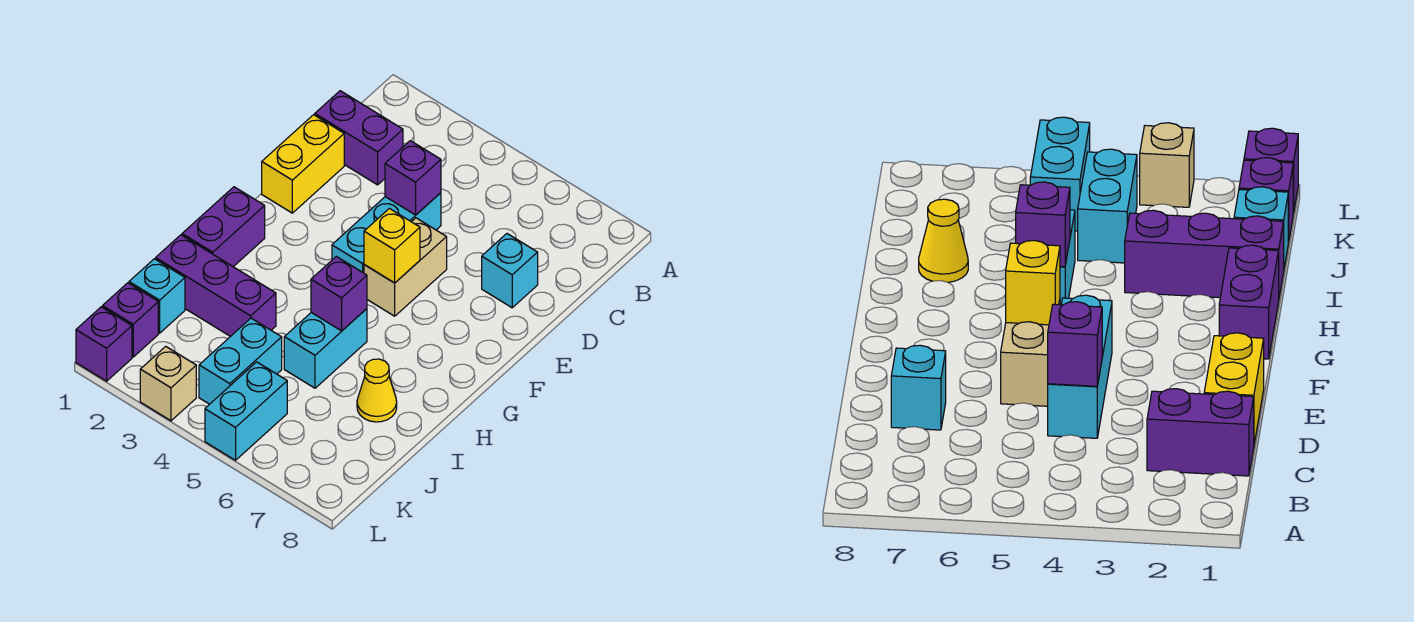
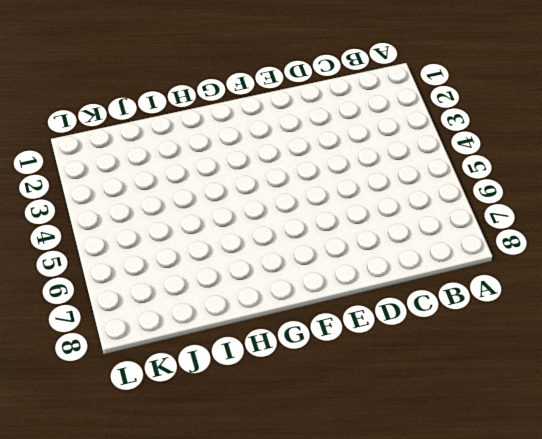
none -> purple 1x2 brick [315,91,403,185]
none -> yellow 1x2 brick [262,115,344,213]
none -> cyan 1x3 brick [332,193,441,273]

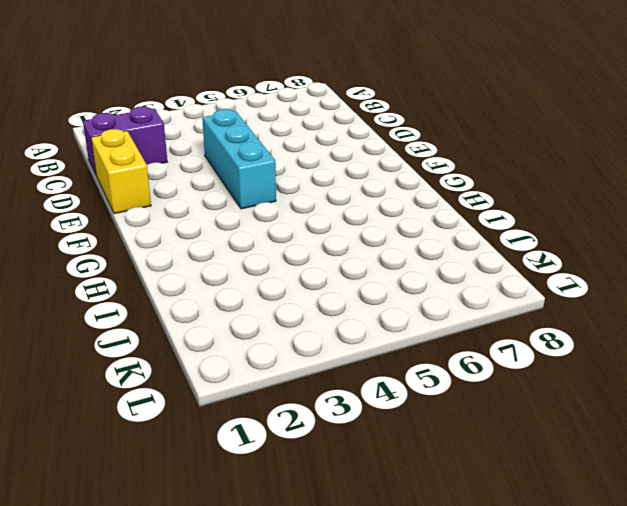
none -> cyan 1x1 brick [482,234,538,308]
none -> tan 1x2 brick [364,218,447,316]
none -> purple 1x2 brick [182,187,265,267]

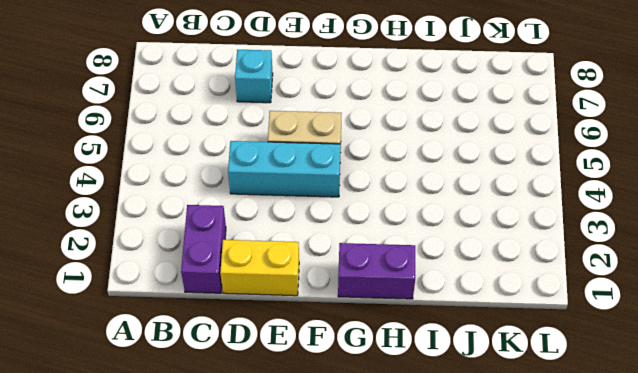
none -> cyan 1x2 brick [284,309,367,388]
none -> purple 1x3 brick [156,235,276,337]
none -> yellow 1x1 cone [357,359,397,422]

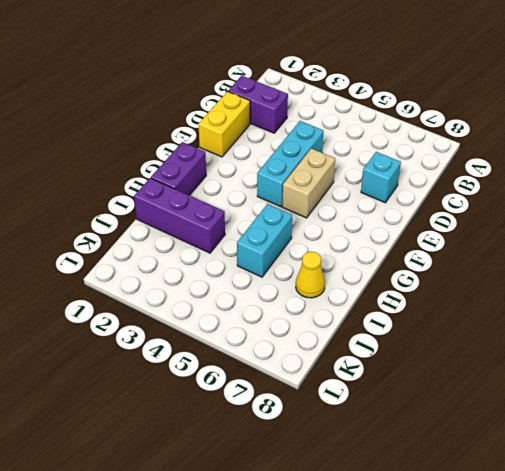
none -> cyan 1x1 brick [129,259,185,333]
none -> cyan 1x2 brick [199,318,282,404]
none -> purple 1x1 brick [103,283,158,357]

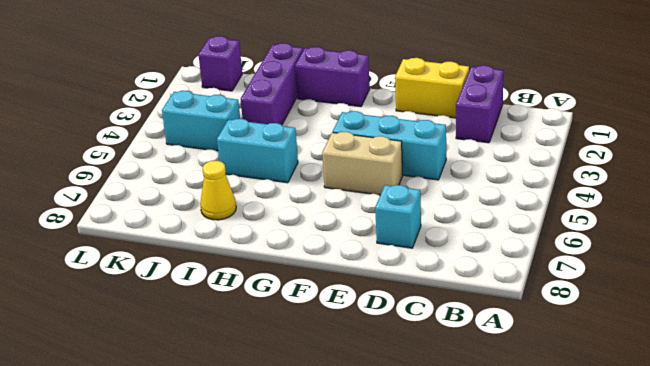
none -> cyan 1x1 brick [129,259,185,333]
none -> cyan 1x2 brick [205,362,287,460]
none -> purple 1x1 brick [76,307,132,381]

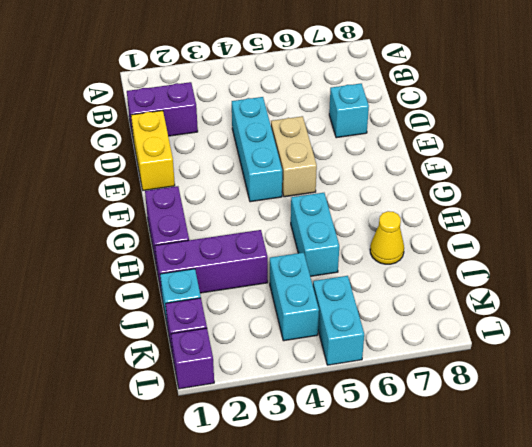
none -> tan 1x1 brick [140,346,196,421]
none -> purple 1x1 brick [385,141,441,215]
none -> yellow 1x1 brick [364,208,420,283]

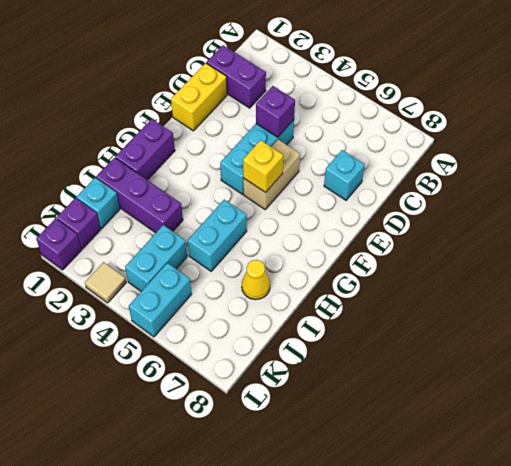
tan 1x1 tile [85,262,126,303] -> tan 1x1 brick [140,346,196,421]
none -> purple 1x1 brick [311,256,367,331]

